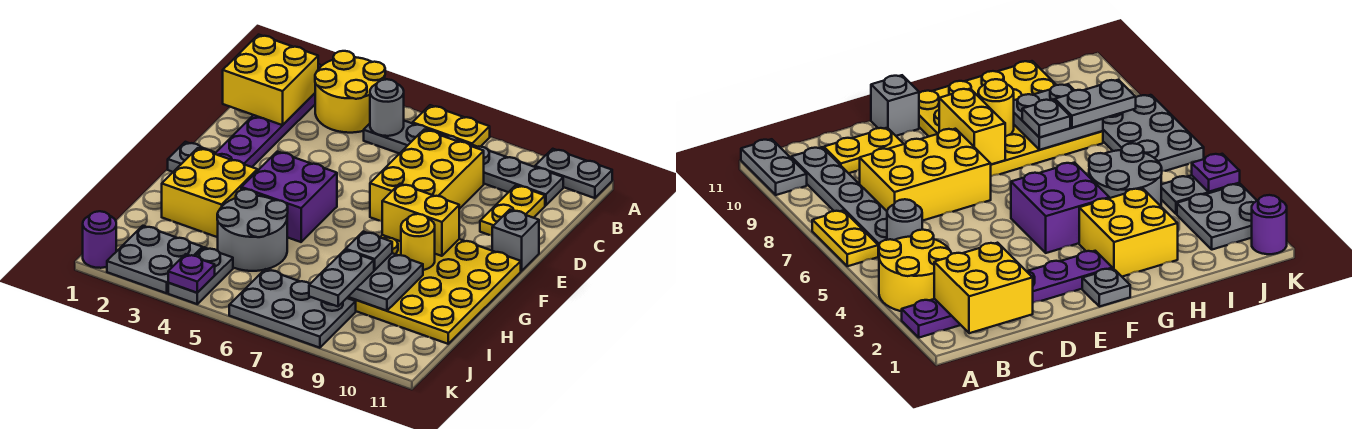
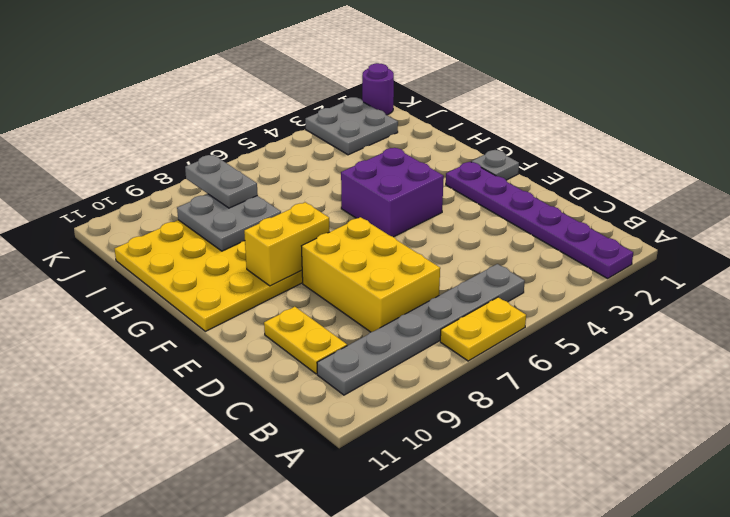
none -> yellow 2x2 round brick [315,51,385,133]
none -> grey 1x2 plate [535,149,612,198]
none -> grey 1x1 brick [492,210,539,271]

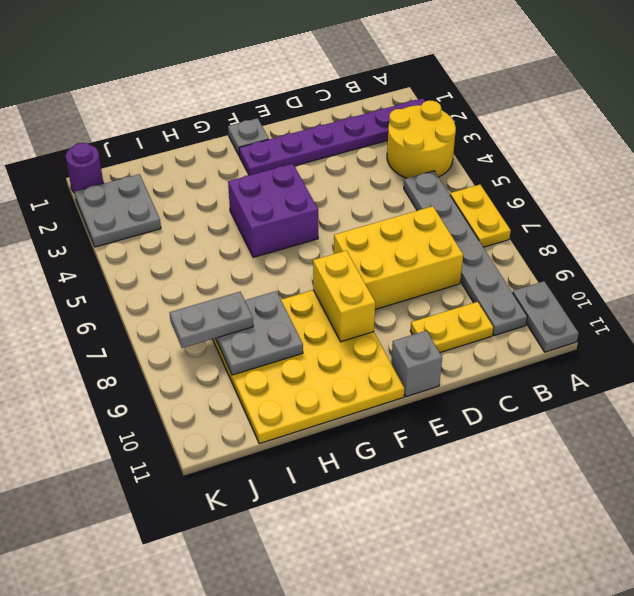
none -> yellow 2x2 brick [162,148,257,237]
none -> grey 2x2 round brick [217,189,288,271]
none -> grey 1x2 plate [168,247,233,304]

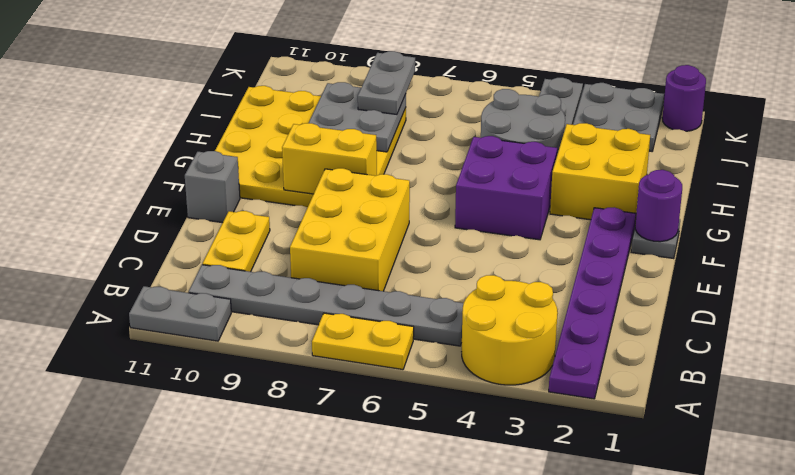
purple 1x1 round brick [635,170,682,242] -> none
none -> grey 2x3 plate [229,269,356,348]
none -> yellow 2x2 brick [223,35,318,125]
none -> grey 1x1 round brick [370,79,404,136]

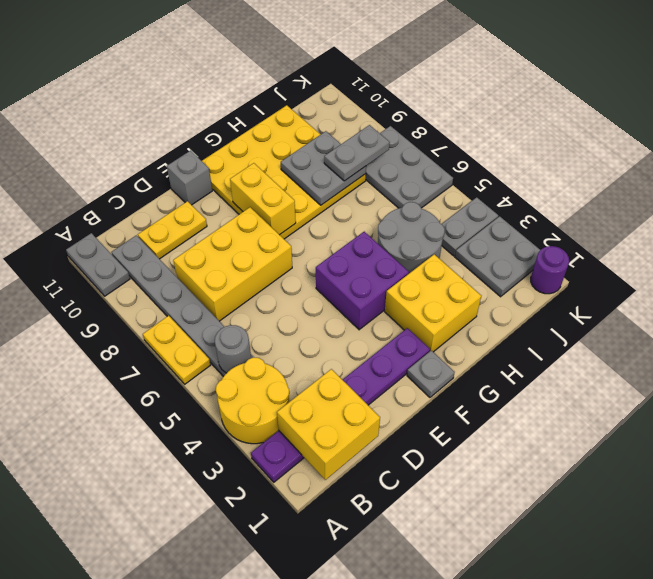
none -> yellow 1x1 round brick [401,214,435,270]
none -> purple 1x1 plate [168,254,215,293]
none -> grey 1x1 plate [346,232,392,270]

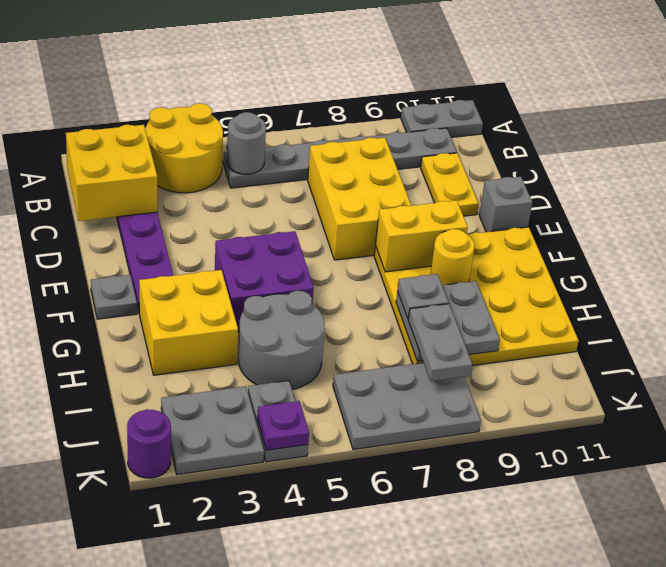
none -> yellow 1x2 plate [412,105,490,147]

